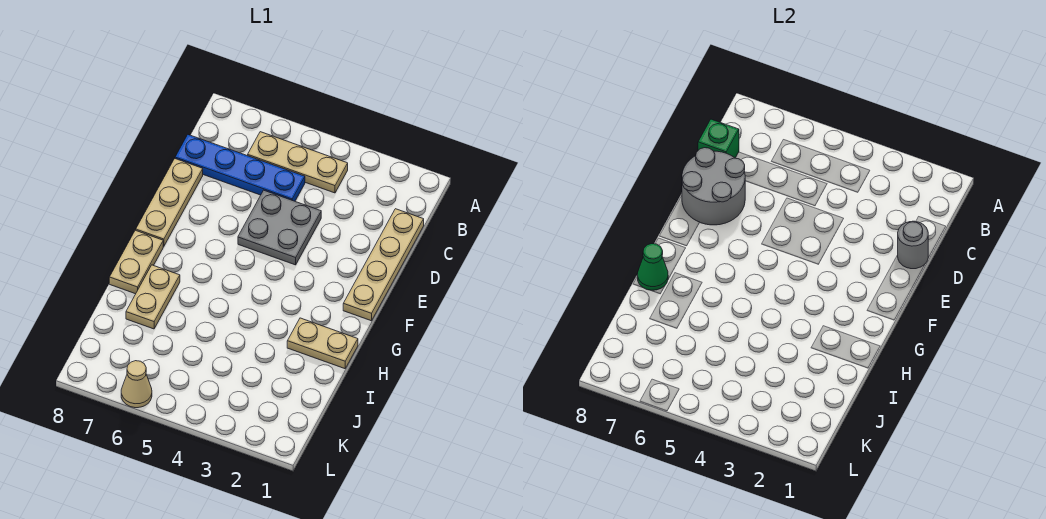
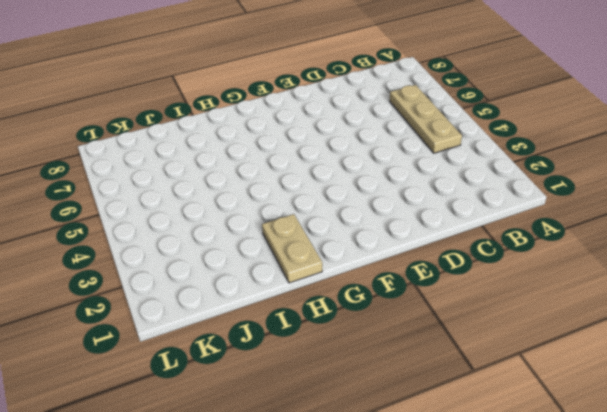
none -> tan 1x4 plate [343,209,424,321]
none -> blue 1x4 plate [175,135,305,201]
none -> grey 2x2 plate [238,190,321,265]

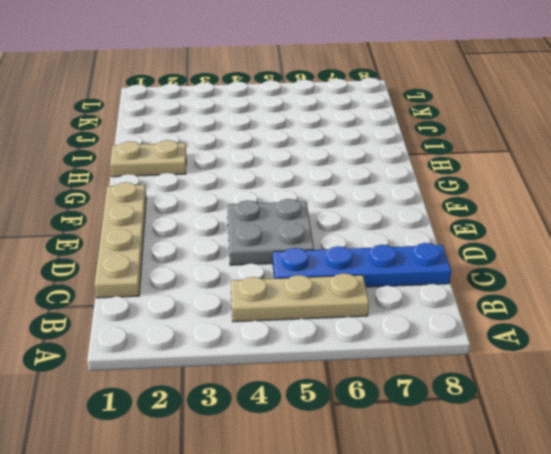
none -> tan 1x3 plate [136,159,203,246]
none -> tan 1x2 plate [109,230,163,294]
none -> tan 1x2 plate [126,265,180,329]

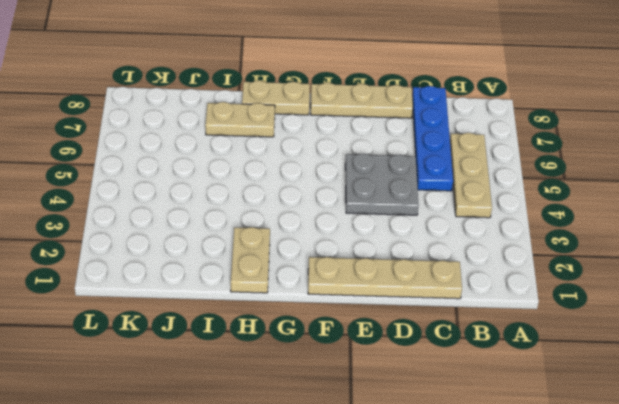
none -> tan 1x1 cone [121,361,152,408]
none -> green 1x1 brick [698,119,739,158]
none -> grey 1x1 round brick [898,221,928,269]

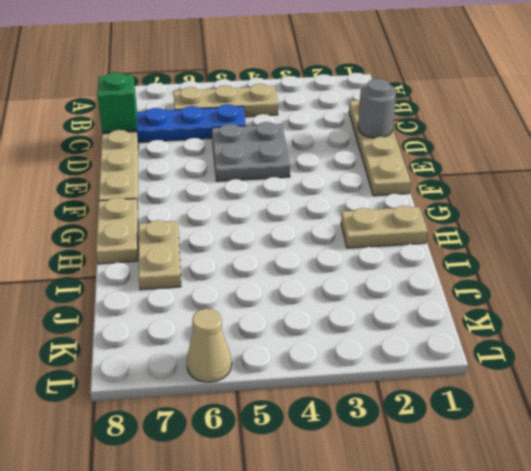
none -> grey 2x2 round brick [682,148,745,225]
none -> green 1x1 cone [637,244,668,290]

